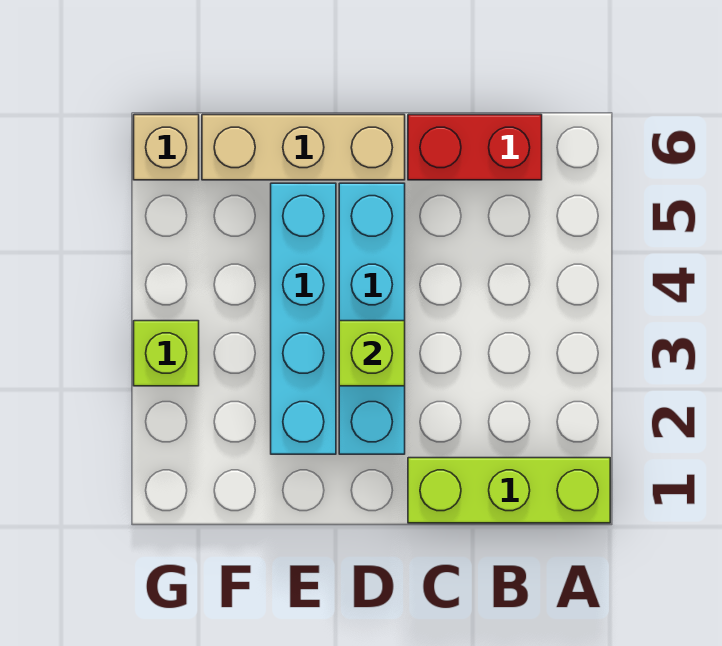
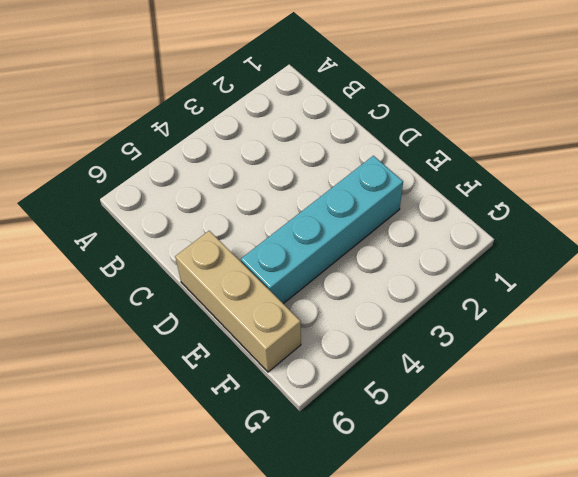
none -> lime 1x3 brick [408,458,610,523]
none -> red 1x2 brick [408,115,542,180]

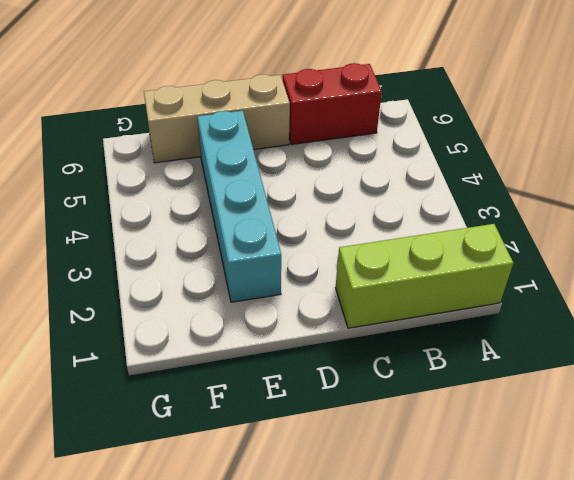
none -> cyan 1x4 brick [339,183,405,454]
none -> lime 1x1 brick [134,321,199,386]

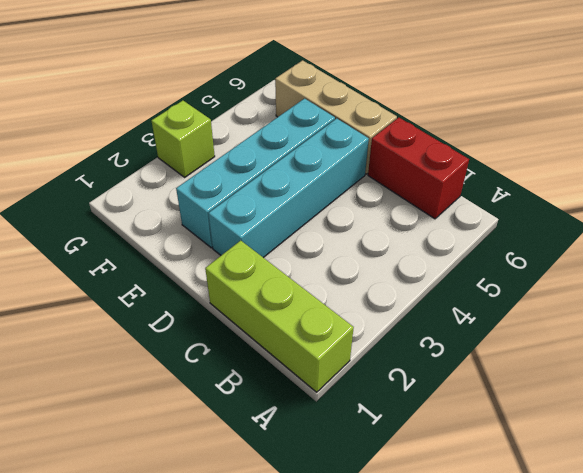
none -> tan 1x1 brick [134,115,199,180]
none -> lime 1x1 brick [339,321,405,386]

